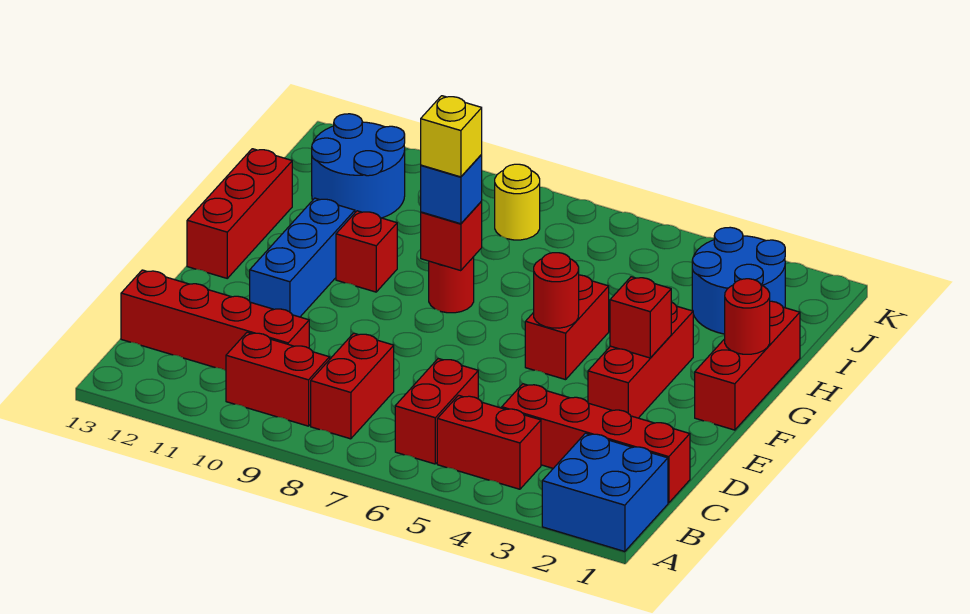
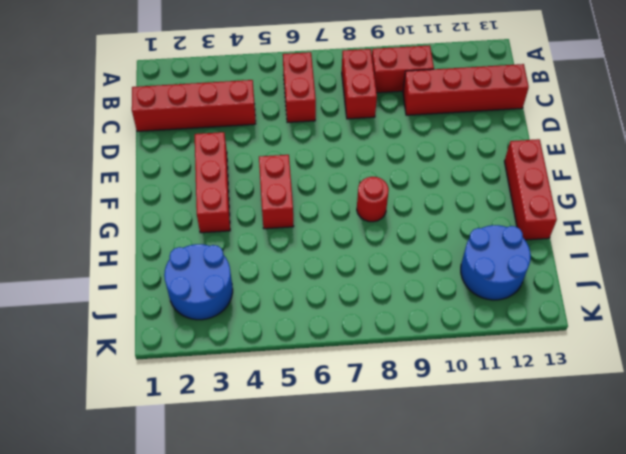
none -> blue 2x2 brick [542,433,668,552]
none -> red 1x2 brick [437,395,541,489]
none -> blue 1x3 brick [250,198,355,317]

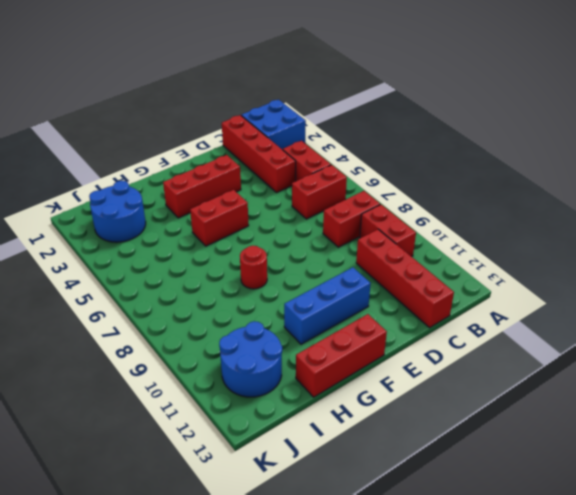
none -> red 1x3 brick [695,301,800,430]
none -> red 1x1 brick [336,211,397,292]
none -> yellow 1x1 round brick [495,164,540,240]

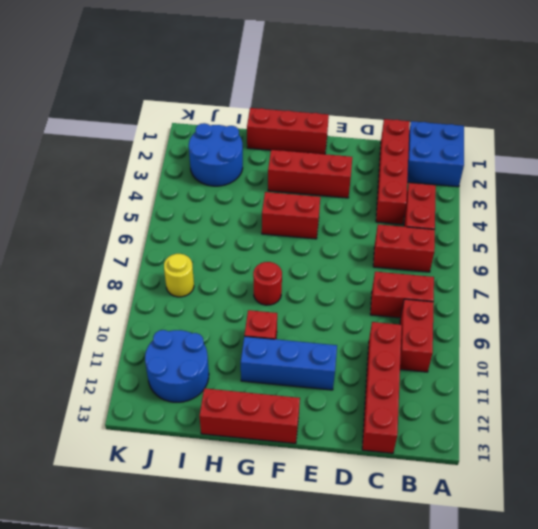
none -> red 1x1 brick [610,277,671,358]
none -> red 1x1 round brick [534,253,579,328]
none -> red 1x1 round brick [725,279,770,354]

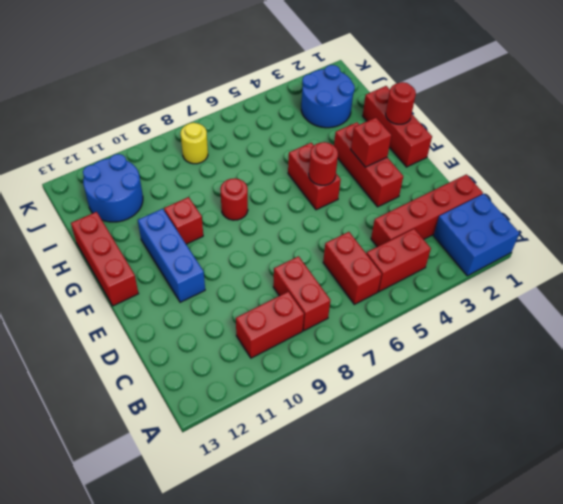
none -> red 1x4 brick [121,270,309,371]
none -> red 1x1 brick [421,201,482,271]
none -> blue 1x1 brick [421,155,482,224]

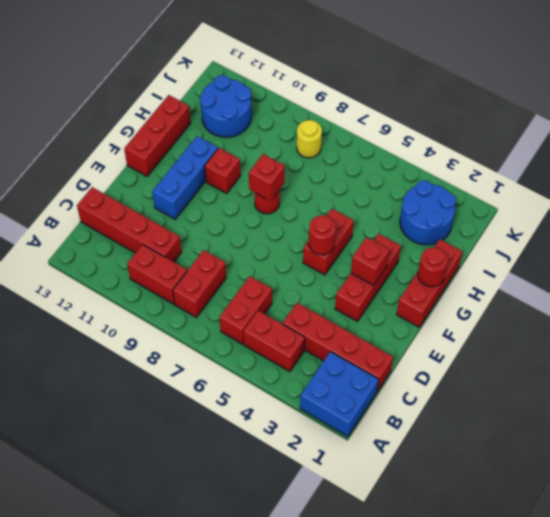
none -> blue 1x1 brick [421,155,482,224]
none -> yellow 1x1 brick [421,96,482,177]

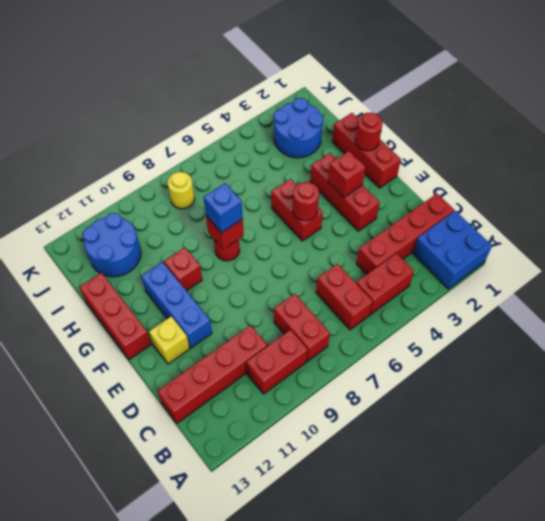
yellow 1x1 brick [149,317,190,364] -> yellow 1x1 brick moved to [421,96,482,177]

